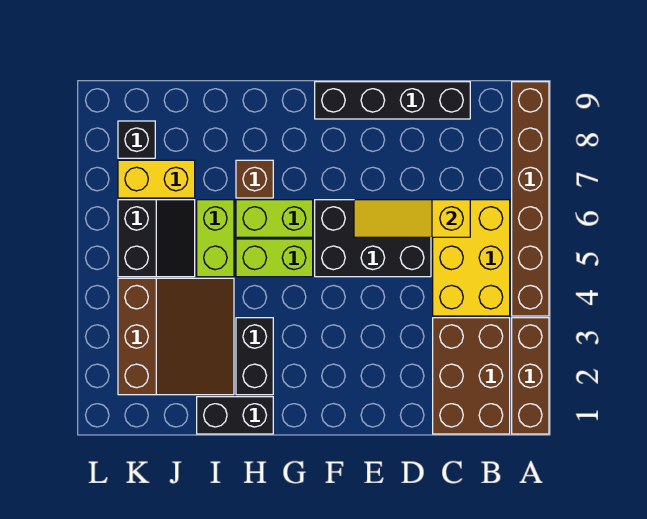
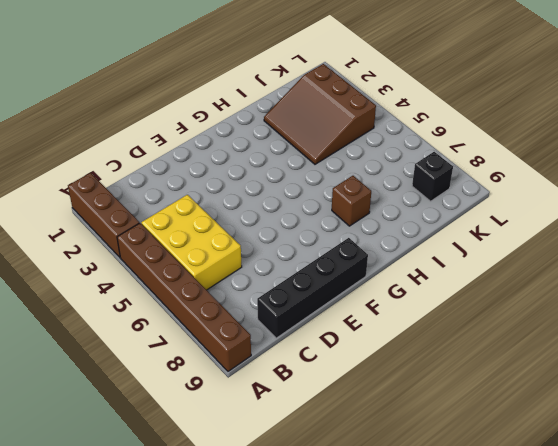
none -> brown 2x3 brick [433,318,510,434]
none -> black 2x3 brick [315,200,431,277]
none -> lime 1x2 brick [236,239,313,277]

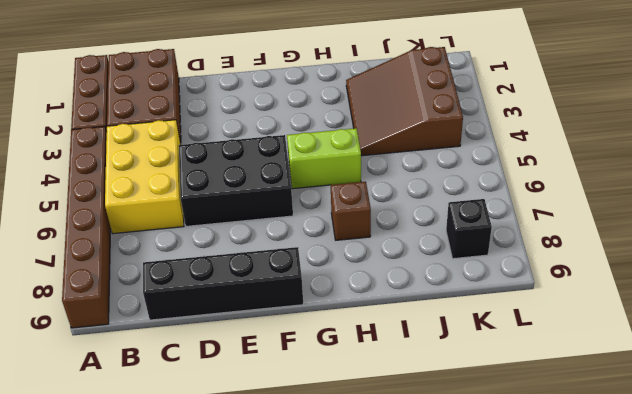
none -> lime 1x2 brick [236,200,313,237]
none -> black 1x2 brick [197,397,273,434]
none -> black 1x2 brick [236,318,273,395]

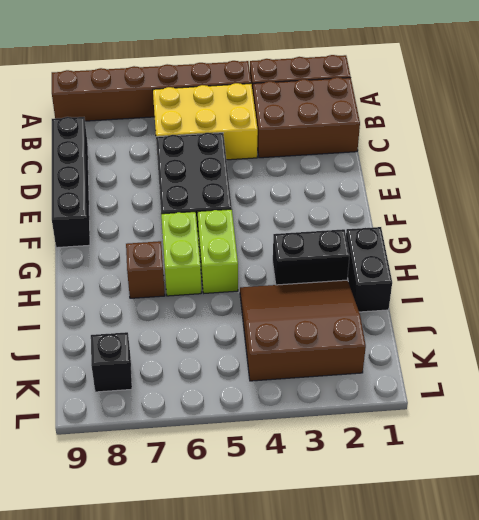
none -> lime 1x2 brick [197,200,234,277]
none -> black 2x2 slope [118,200,195,277]
none -> yellow 1x2 brick [118,160,195,198]

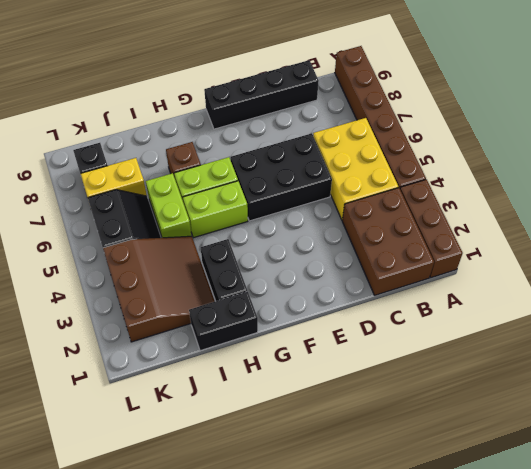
none -> yellow 1x3 slope [354,200,470,237]

